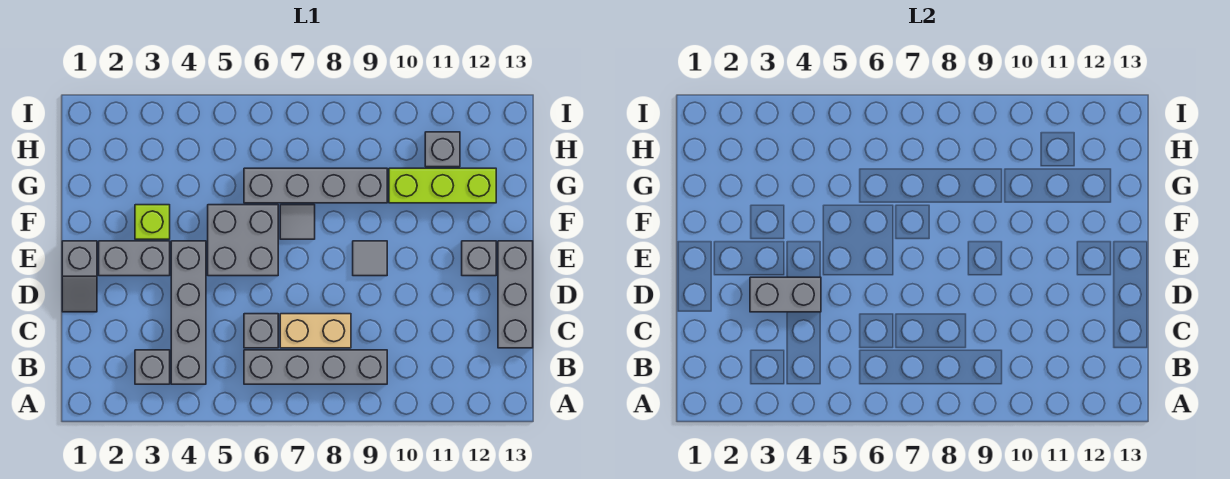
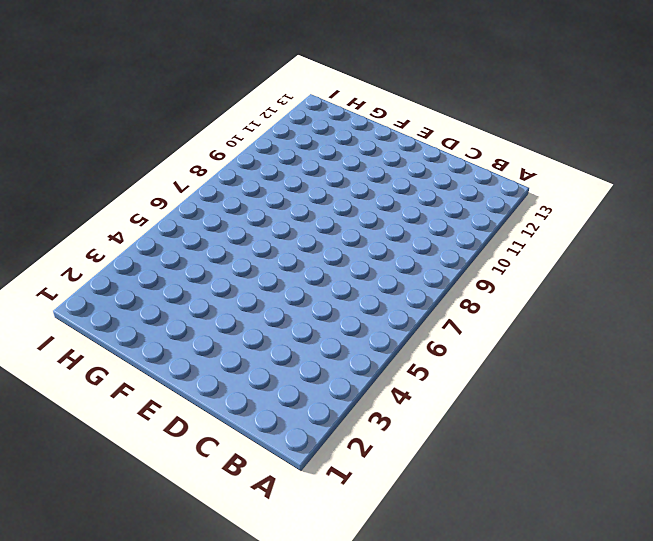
none -> grey 1x1 brick [135,350,170,384]
none -> grey 1x4 brick [171,241,206,384]
none -> grey 1x4 brick [244,350,387,384]

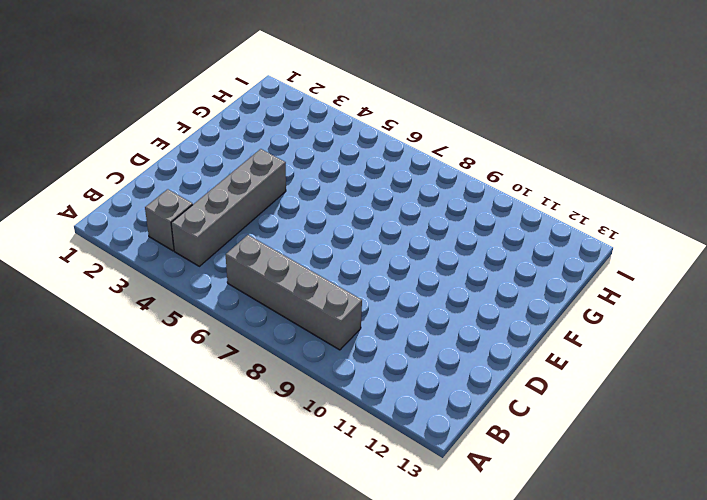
none -> grey 1x1 brick [244,314,278,348]
none -> tan 1x2 brick [280,314,351,348]
none -> grey 1x3 brick [498,241,533,348]

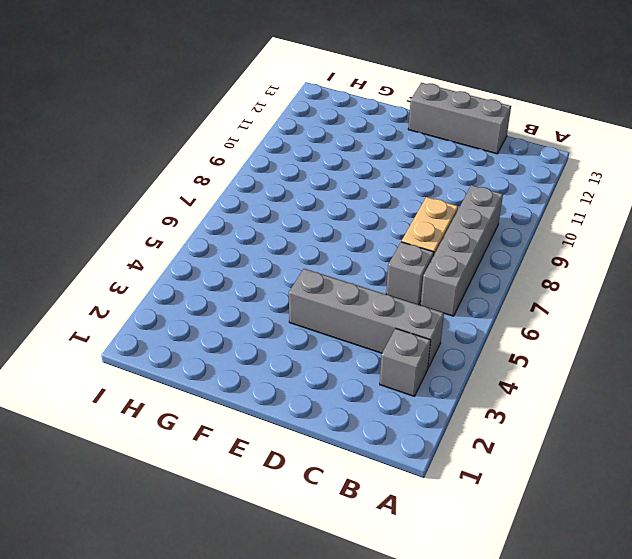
none -> grey 1x2 slope [62,241,97,312]
none -> grey 1x2 brick [99,241,170,276]
none -> grey 2x2 brick [208,205,278,276]

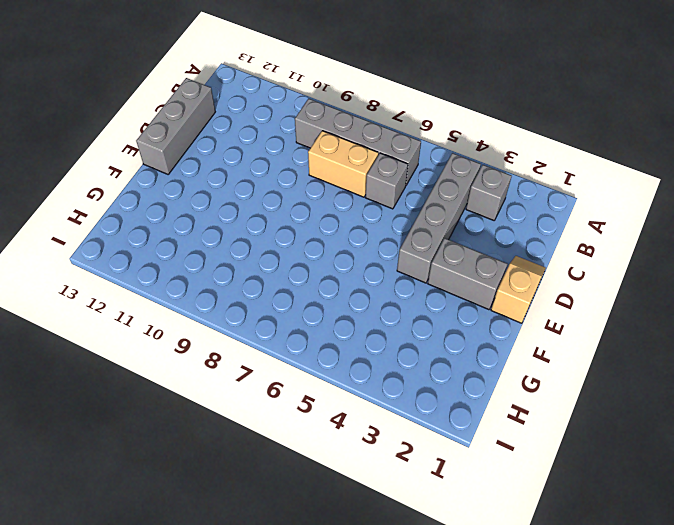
tan 1x2 slope [491,256,546,323] -> grey 1x2 slope [62,241,97,312]
none -> grey 2x2 brick [208,205,278,276]
none -> grey 1x1 tile [353,241,387,276]
none -> grey 1x1 brick [462,241,496,276]

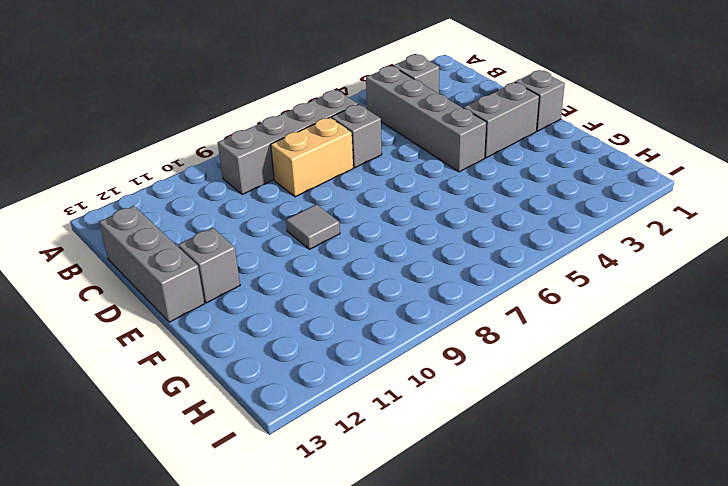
none -> grey 2x2 brick [208,205,278,276]
none -> lime 1x1 brick [135,205,170,239]
none -> grey 1x1 tile [280,205,315,239]

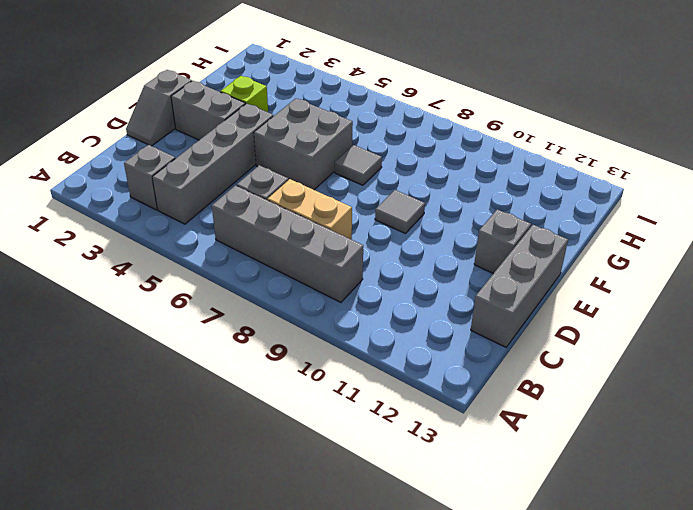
none -> grey 1x4 brick [244,168,387,203]
none -> lime 1x3 brick [389,168,496,203]
none -> grey 1x1 brick [425,132,460,167]

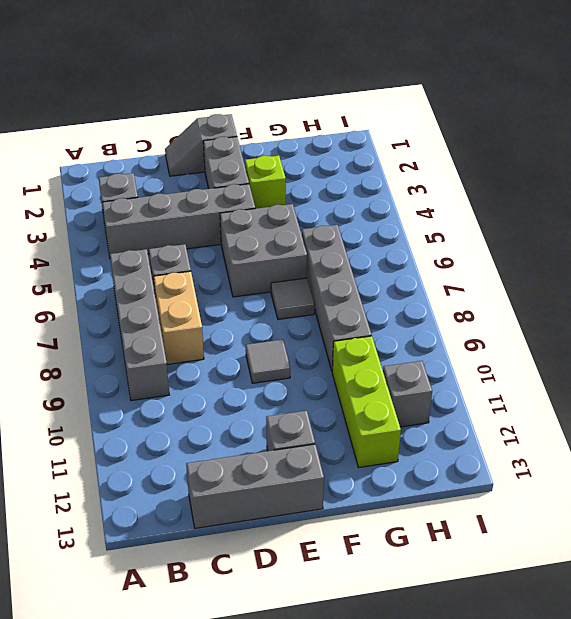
none -> grey 1x2 brick [750,277,821,312]

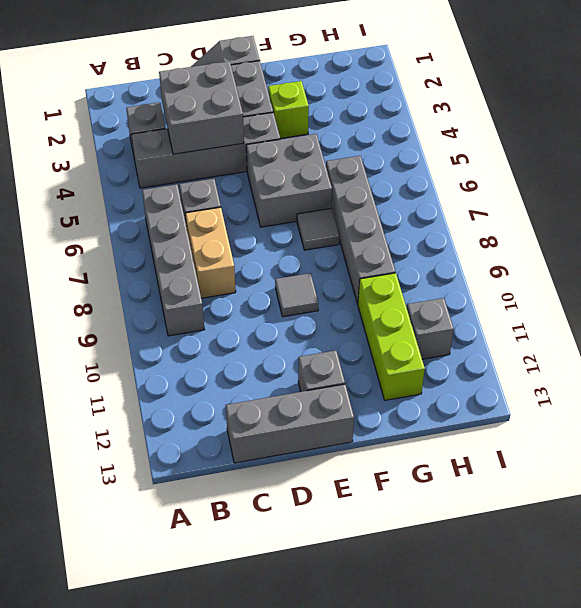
grey 2x2 brick [159,61,244,154] -> grey 1x2 brick [750,277,821,312]

